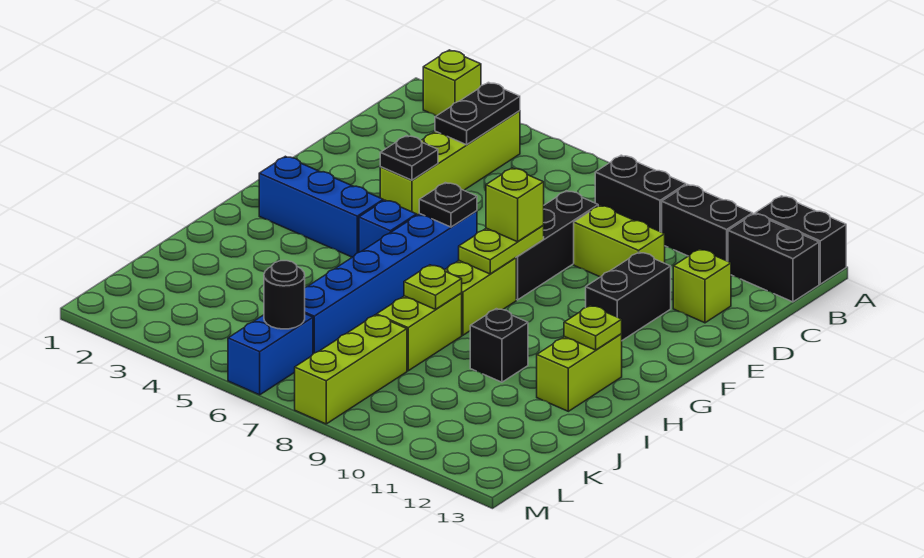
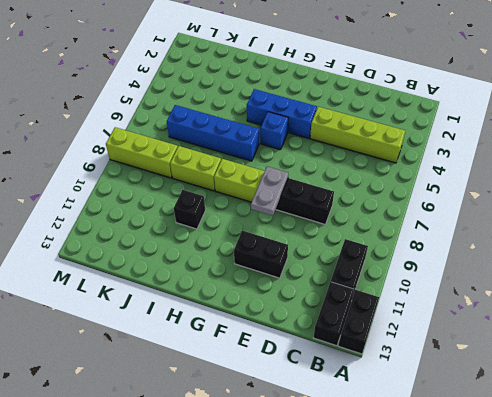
blue 1x3 brick [247,89,317,138] -> blue 1x3 brick turned to [259,156,383,257]
grey 1x2 plate [251,167,288,216] -> lime 1x2 plate [459,226,544,274]
blue 1x4 brick [167,105,259,161] -> blue 1x6 brick [305,211,477,354]
none -> lime 1x1 brick [423,50,481,116]
none -> black 1x2 brick [595,155,686,232]
none -> lime 1x2 brick [574,205,665,277]

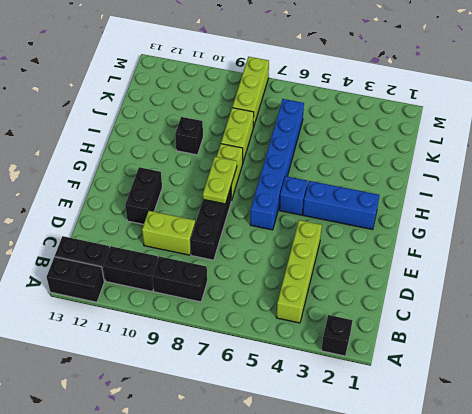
black 1x1 brick [321,315,353,356] -> lime 1x1 brick [423,50,481,116]
none -> lime 1x1 brick [673,249,731,323]
none -> lime 1x2 brick [537,334,622,411]
none -> blue 1x2 brick [228,314,313,395]

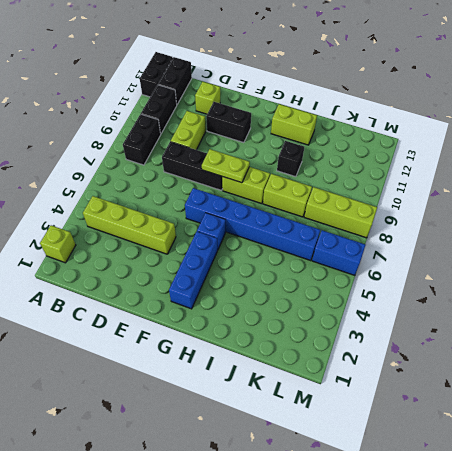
none -> black 1x2 plate [435,82,520,145]
none -> black 1x1 plate [380,136,438,180]
none -> black 1x1 plate [419,183,477,227]

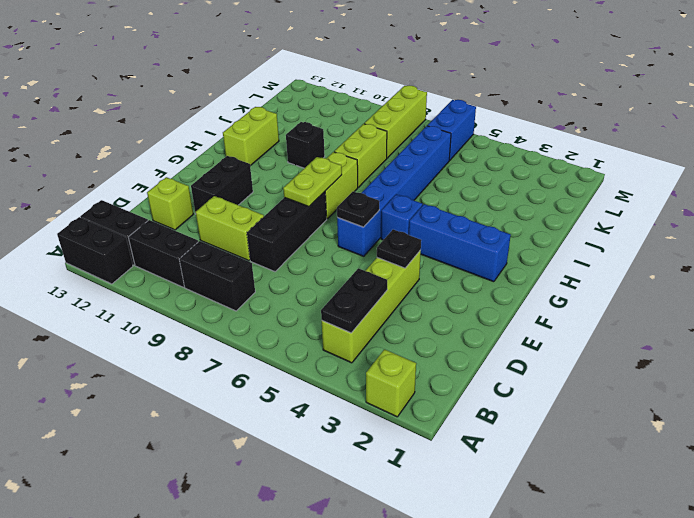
none -> lime 1x1 plate [564,305,622,350]
none -> lime 1x1 plate [404,265,462,309]
none -> black 1x1 round brick [264,261,305,329]

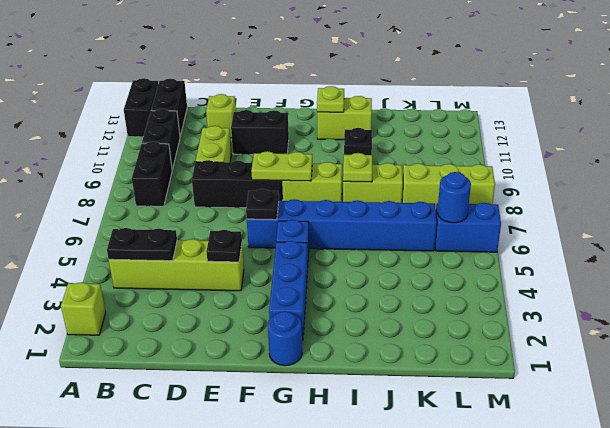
blue 1x1 round brick [268,311,302,366] -> none
blue 1x1 round brick [437,172,471,223] -> black 1x1 round brick [264,261,305,329]
none -> lime 1x1 brick [486,168,544,242]

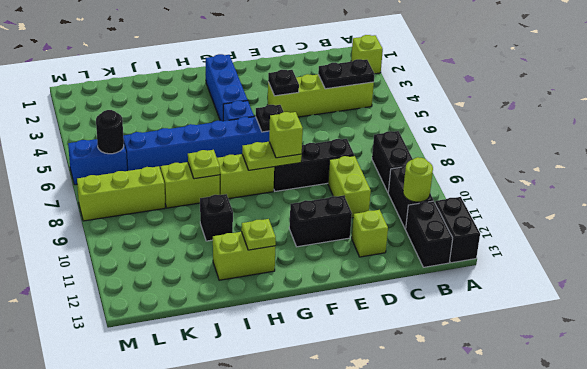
lime 1x1 round brick [403,157,433,202] -> none

